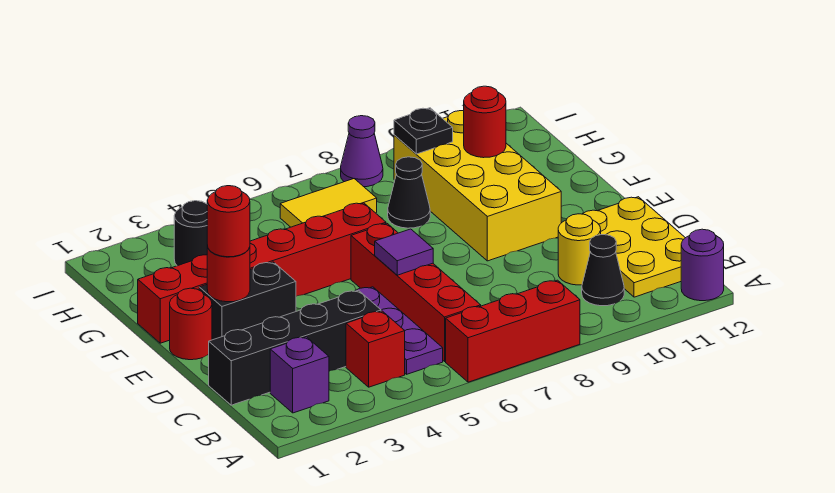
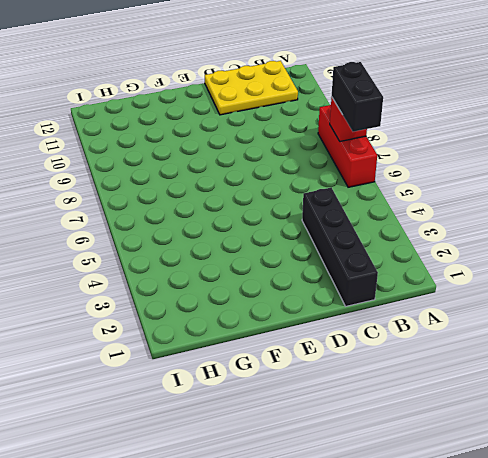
black 1x2 brick [332,62,383,132] -> black 1x2 brick moved to [199,262,296,340]
red 1x1 brick [330,97,367,141] -> red 1x1 brick moved to [346,311,405,387]
none -> purple 1x1 round brick [681,229,724,301]
none -> purple 1x1 brick [270,337,329,413]
none -> purple 1x3 plate [356,287,443,374]

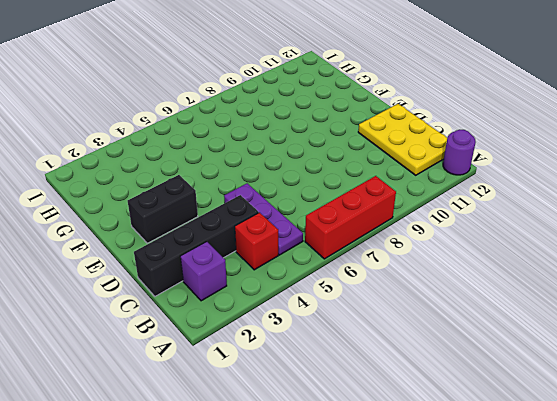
none -> red 1x4 brick [351,224,481,361]
none -> black 1x1 cone [582,235,624,306]
none -> yellow 1x1 round brick [558,214,601,285]

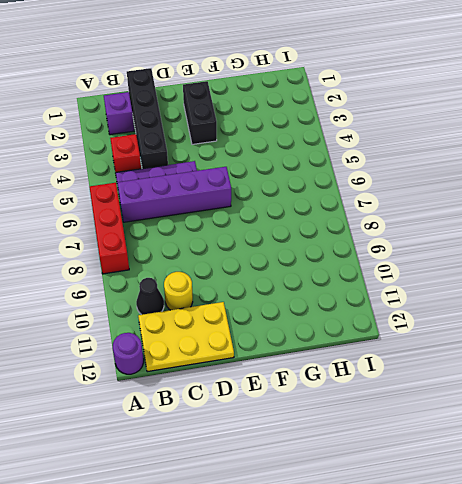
purple 1x4 brick [117,167,231,222] -> red 1x4 brick [351,224,481,361]
none -> red 1x1 round brick [170,288,212,360]
none -> yellow 2x4 brick [394,111,561,261]
none -> red 1x6 brick [138,203,386,343]

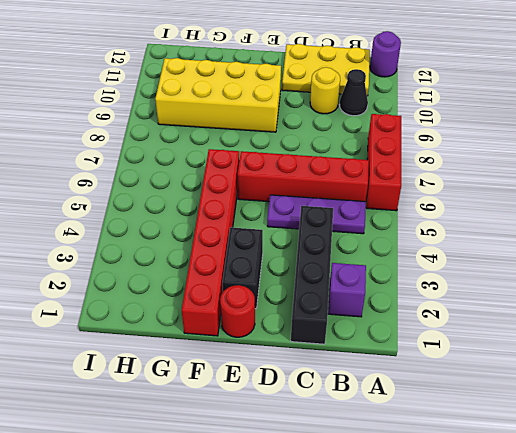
none -> red 1x1 brick [346,311,405,387]
none -> black 1x1 cone [388,157,430,228]
none -> black 1x1 round brick [174,201,207,266]

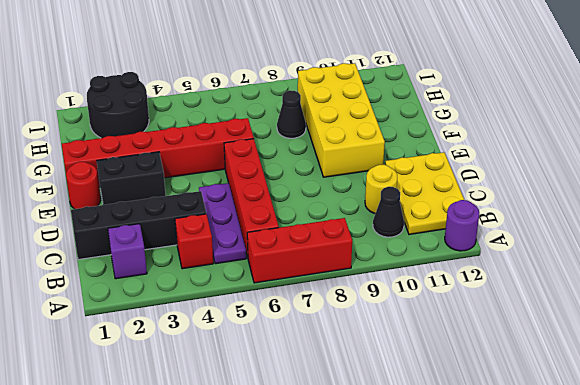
black 2x2 round brick [87,72,149,138] -> black 1x1 round brick [174,201,207,266]
none -> yellow 1x2 tile [280,179,377,227]
none -> purple 1x1 cone [341,116,383,187]
none -> purple 1x1 tile [375,229,433,275]

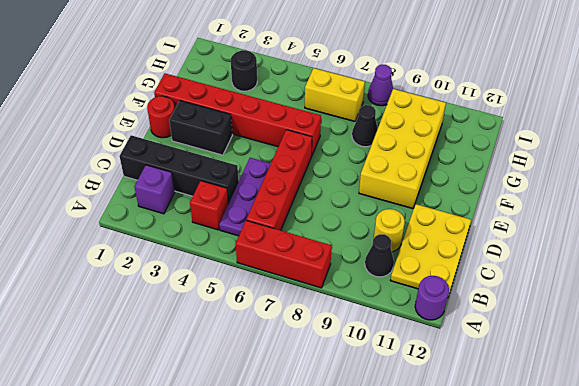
yellow 1x2 brick [305,68,365,121] -> yellow 1x2 tile [280,179,377,227]
none -> purple 1x1 tile [375,229,433,275]
none -> red 1x1 round brick [207,246,250,302]
none -> red 1x1 round brick [464,86,506,158]

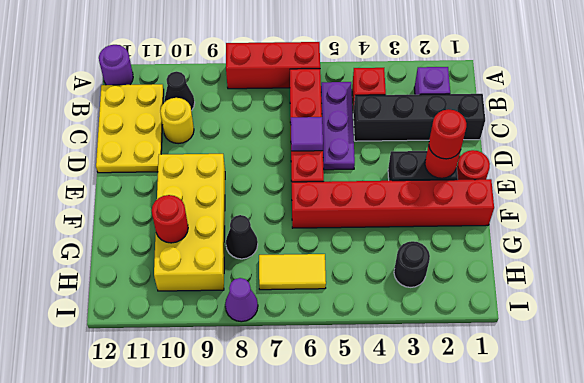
none -> black 1x1 plate [394,108,453,154]

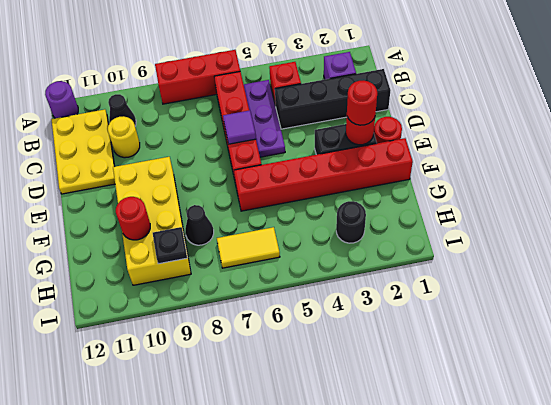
none -> purple 1x1 cone [341,116,383,187]

